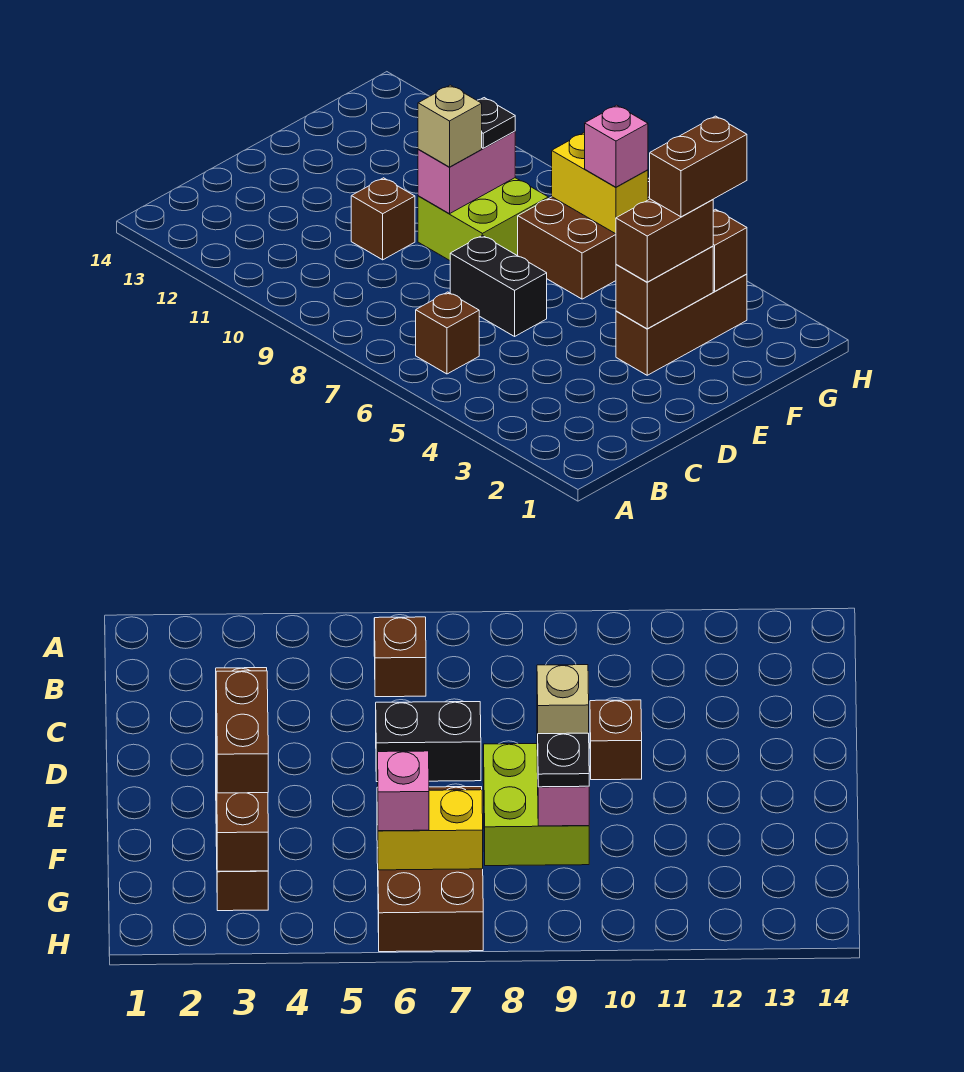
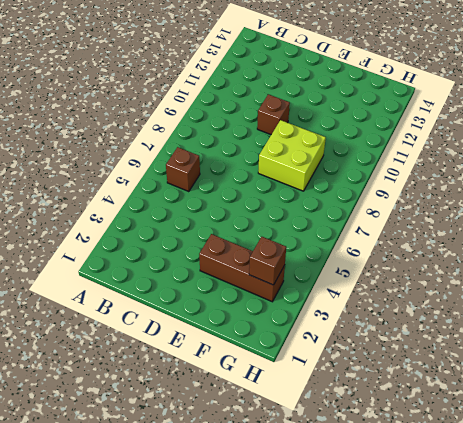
none -> black 1x2 brick [450,235,547,336]
none -> brown 2x3 brick [518,178,650,299]
none -> brown 1x2 brick [616,246,713,329]

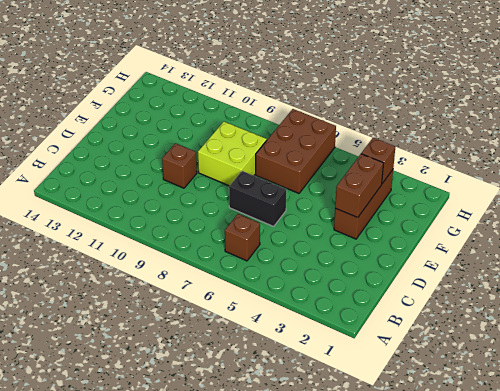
none -> pink 1x2 brick [418,131,515,214]
none -> yellow 1x2 brick [552,133,648,234]
none -> brown 1x2 brick [616,199,713,282]

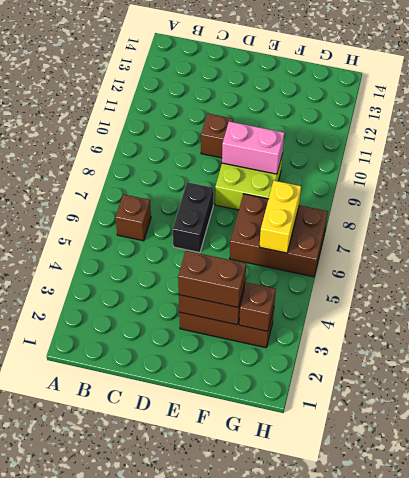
none -> tan 1x1 brick [418,85,482,167]
none -> black 1x1 plate [477,98,515,148]
none -> pink 1x1 brick [585,105,648,187]

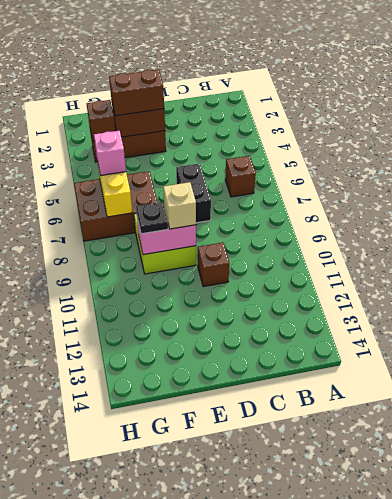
none -> brown 1x2 brick [650,116,747,217]

